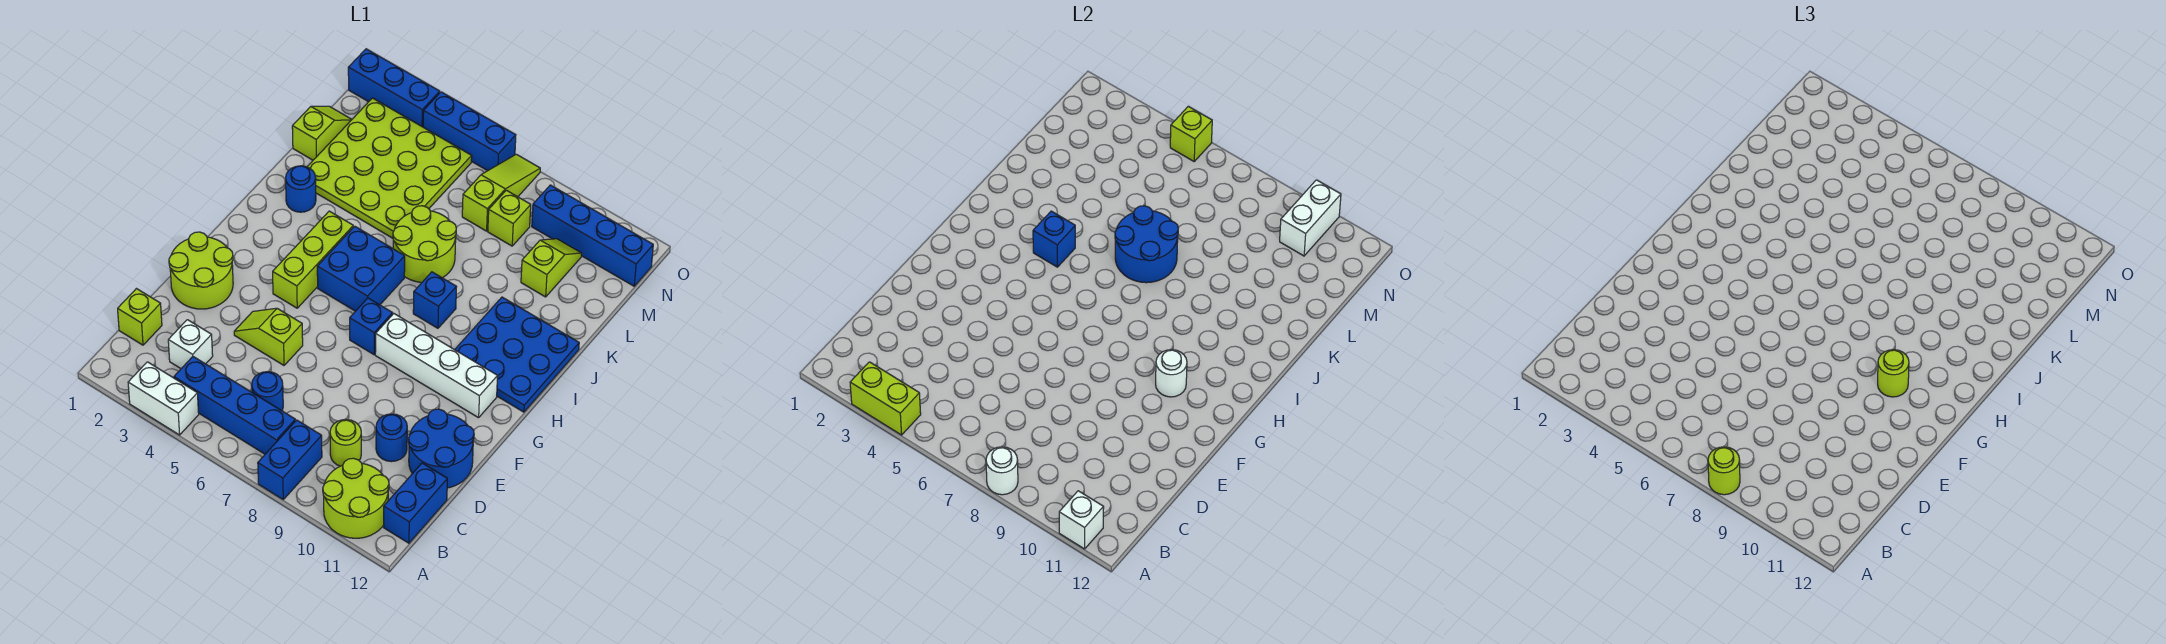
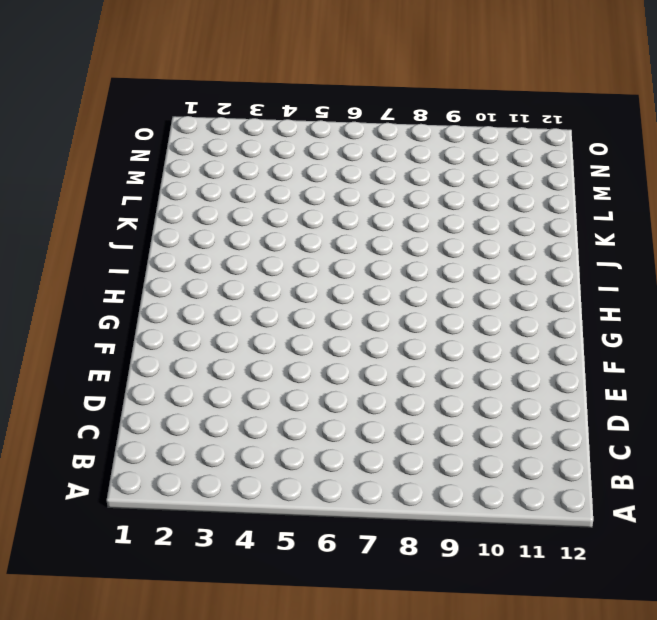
none -> white 1x2 brick [128,362,199,435]
none -> blue 1x2 brick [258,420,322,499]
none -> lime 2x2 round brick [323,458,389,538]
none -> blue 1x4 brick [174,357,295,454]

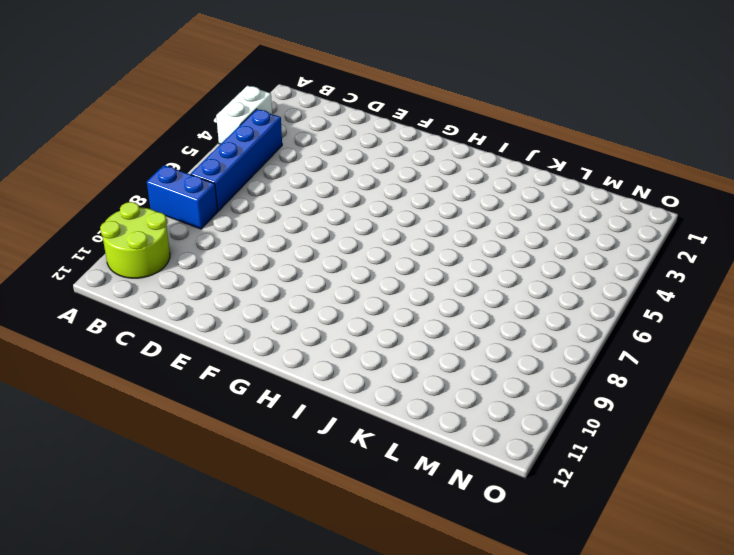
none -> blue 1x2 brick [384,463,447,543]
none -> lime 1x1 brick [118,289,162,345]
none -> white 1x1 brick [168,320,213,368]
none -> blue 1x1 round brick [252,372,283,411]

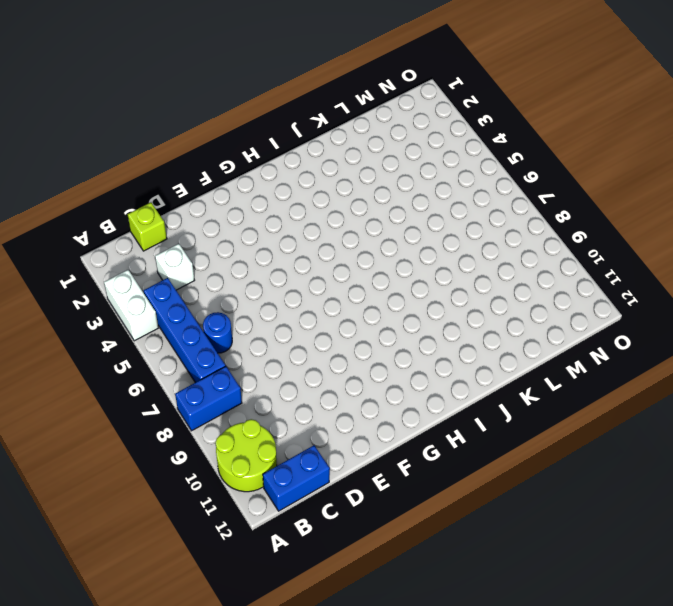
none -> lime 1x1 round brick [330,420,361,466]
none -> blue 1x1 round brick [376,414,407,462]
none -> blue 2x2 round brick [408,409,474,488]
none -> lime 2x2 round brick [169,232,233,309]

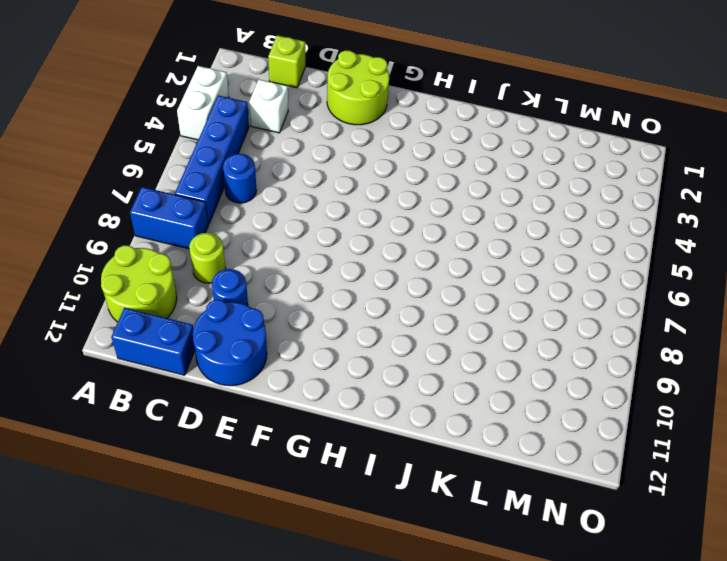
none -> lime 1x2 slope [234,308,303,365]
none -> lime 1x3 brick [273,211,353,308]
none -> blue 1x1 brick [350,298,393,355]
none -> white 1x4 brick [375,314,498,418]

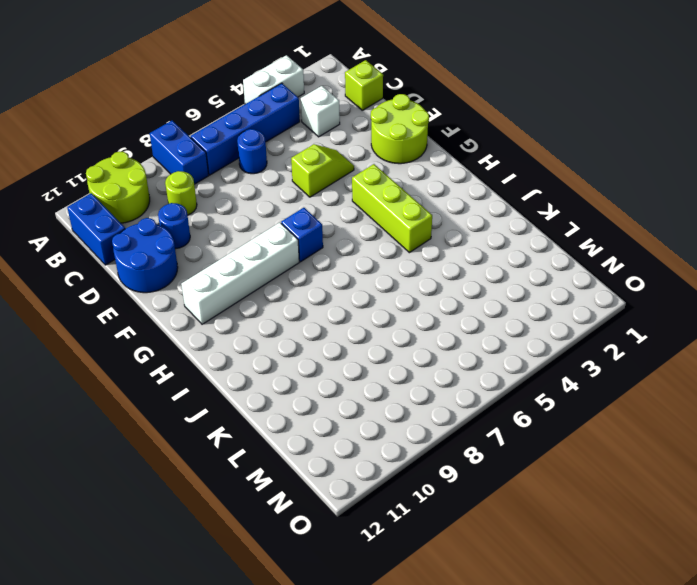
none -> blue 2x2 brick [317,226,405,311]
none -> blue 3x3 plate [455,297,579,412]
none -> blue 1x1 brick [413,272,456,328]
none -> blue 1x1 round brick [286,166,316,212]

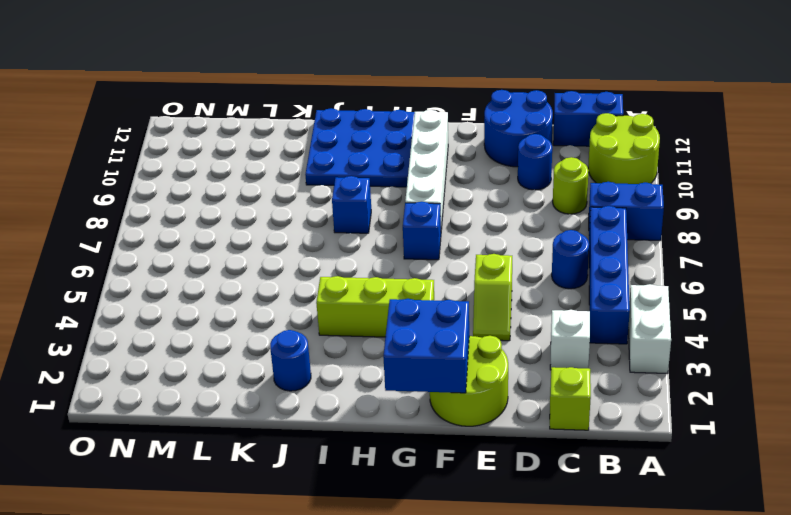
blue 2x2 brick [383,299,469,393] -> blue 2x2 brick moved to [317,226,405,311]
none -> lime 2x2 round brick [393,206,456,282]
none -> lime 4x4 plate [307,98,472,238]
none -> lime 1x2 slope [292,106,352,160]
none -> lime 1x2 slope [521,239,582,297]

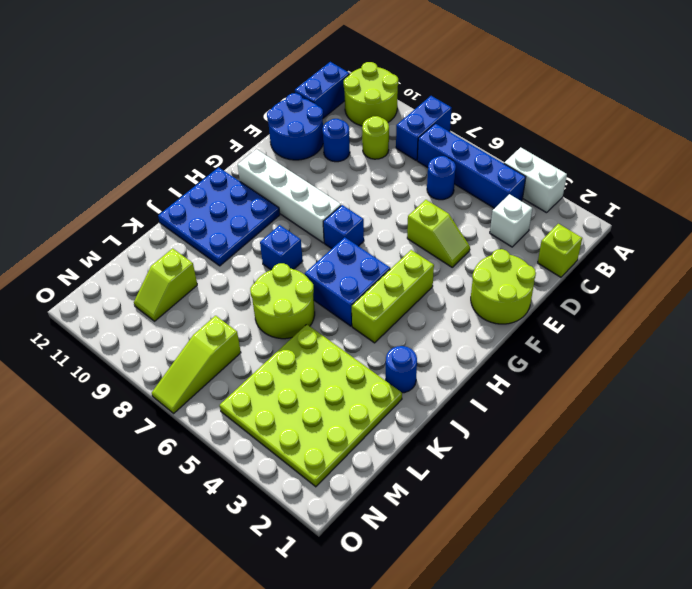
none -> lime 1x2 slope [292,106,352,160]
none -> lime 1x1 brick [488,190,531,246]
none -> blue 1x4 brick [532,185,653,286]
none -> blue 1x3 brick [348,49,440,127]

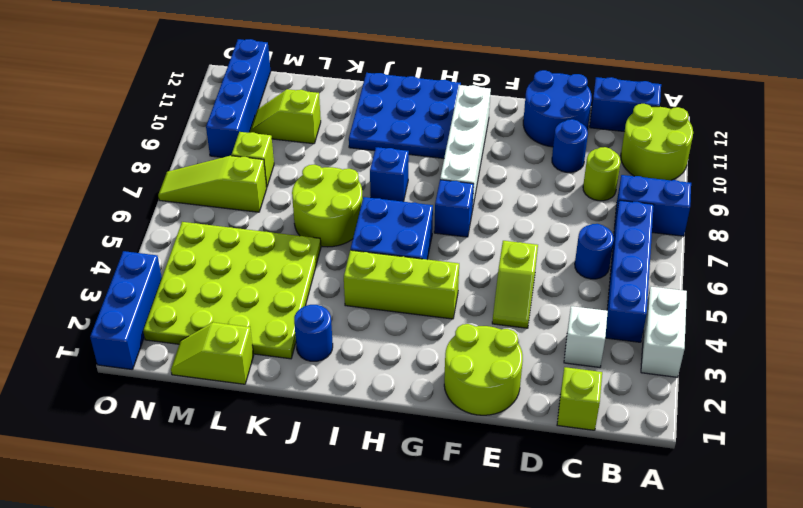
none -> blue 1x3 brick [423,92,516,171]
none -> lime 1x2 brick [850,362,921,435]
none -> white 1x1 round brick [986,447,1018,495]
none -> white 1x1 brick [1059,491,1104,549]

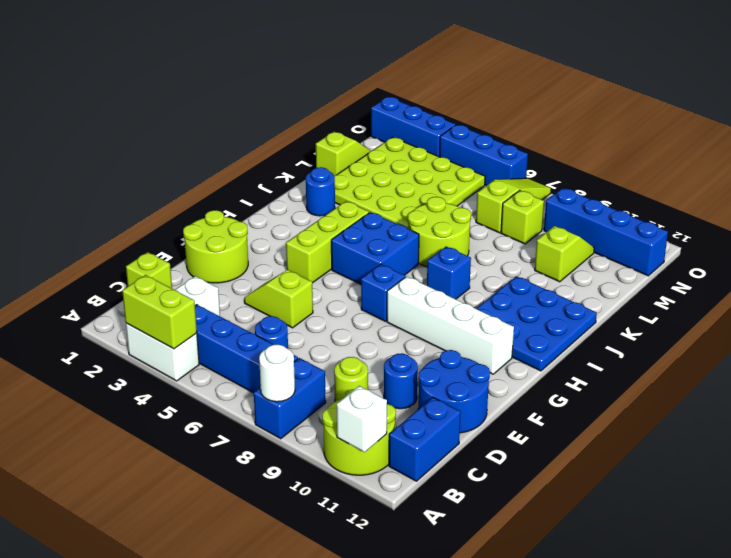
none -> white 1x1 round brick [1156,350,1187,397]
none -> blue 1x1 brick [1033,211,1075,267]
none -> blue 2x2 round brick [1115,206,1178,283]
none -> white 1x2 brick [1280,180,1341,256]

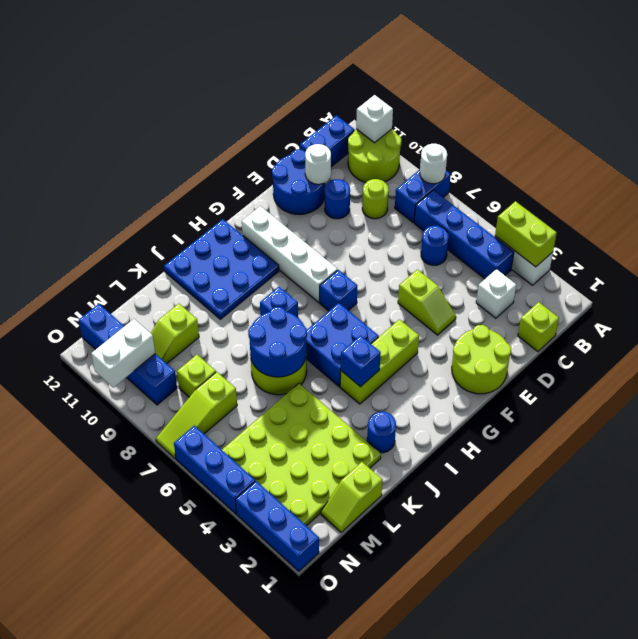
white 1x1 round brick [305,144,331,184] -> white 1x1 round brick moved to [1156,350,1187,397]
none -> lime 1x1 brick [1170,106,1212,161]
none -> lime 1x1 round brick [1708,447,1740,495]
none -> lime 1x1 round brick [1878,350,1909,397]

